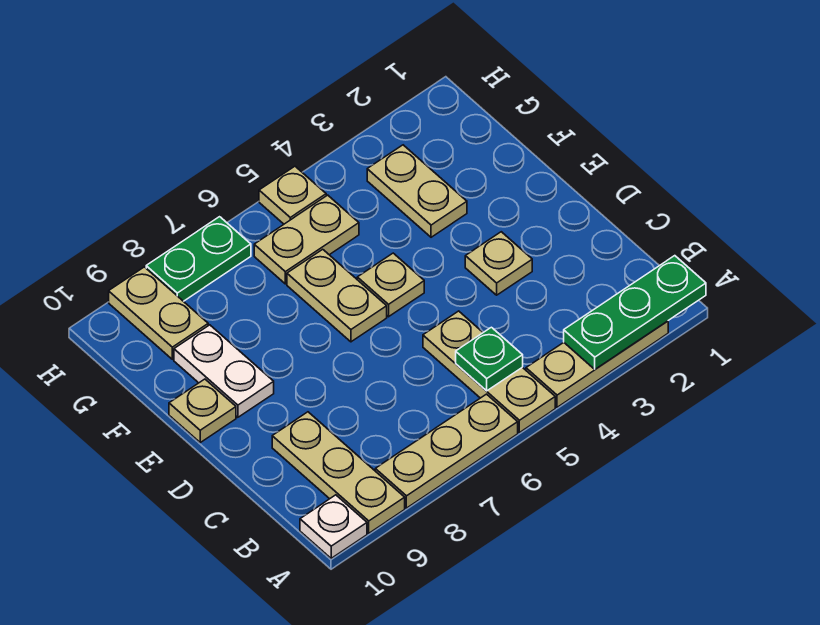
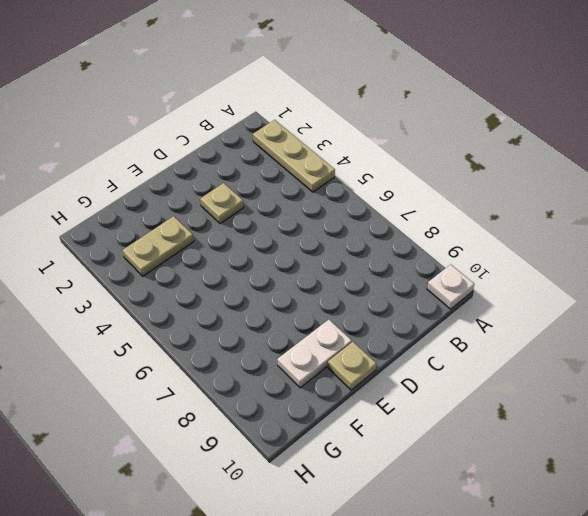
none -> tan 1x3 plate [423,311,555,433]
none -> tan 1x3 plate [375,394,518,508]
none -> tan 1x3 plate [272,412,405,533]

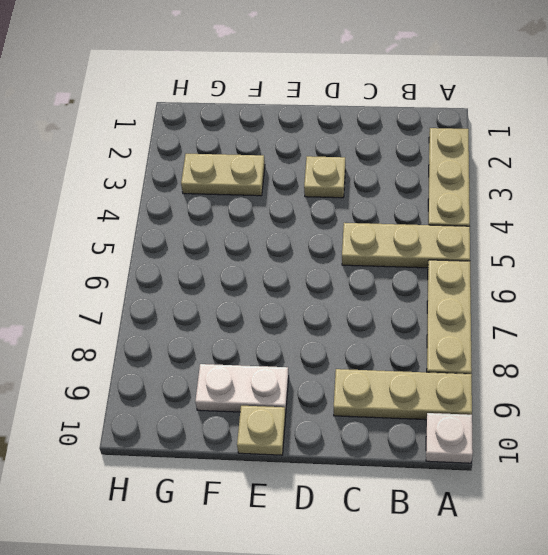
none -> tan 1x1 plate [357,253,424,317]
none -> tan 1x2 plate [287,249,387,342]
none -> tan 1x2 plate [254,195,359,284]

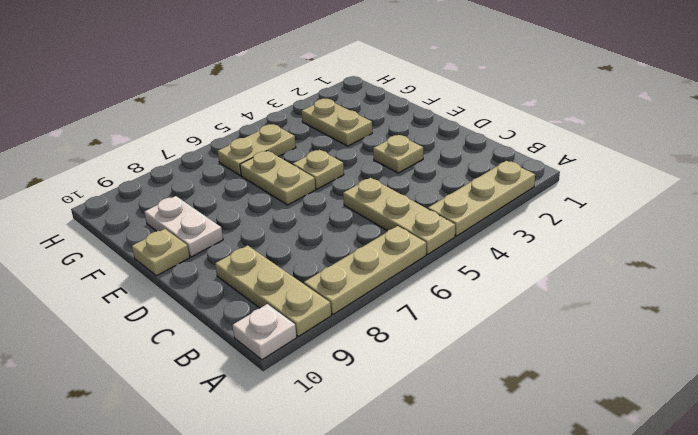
none -> tan 1x2 plate [109,267,208,359]
none -> tan 1x1 plate [259,166,326,224]
none -> green 1x2 plate [146,217,251,301]

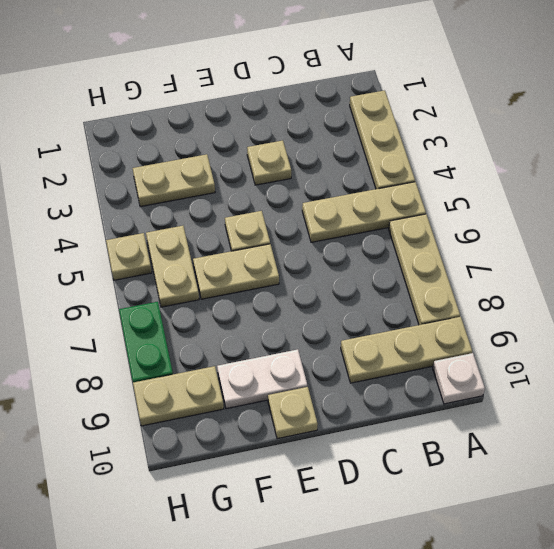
none -> green 1x3 plate [564,256,706,369]
none -> green 1x1 plate [456,327,523,391]

